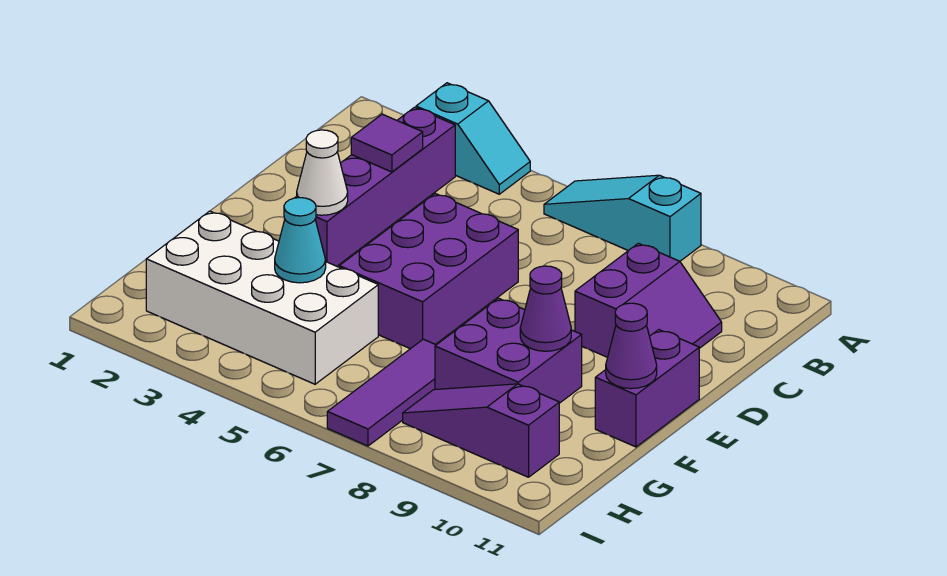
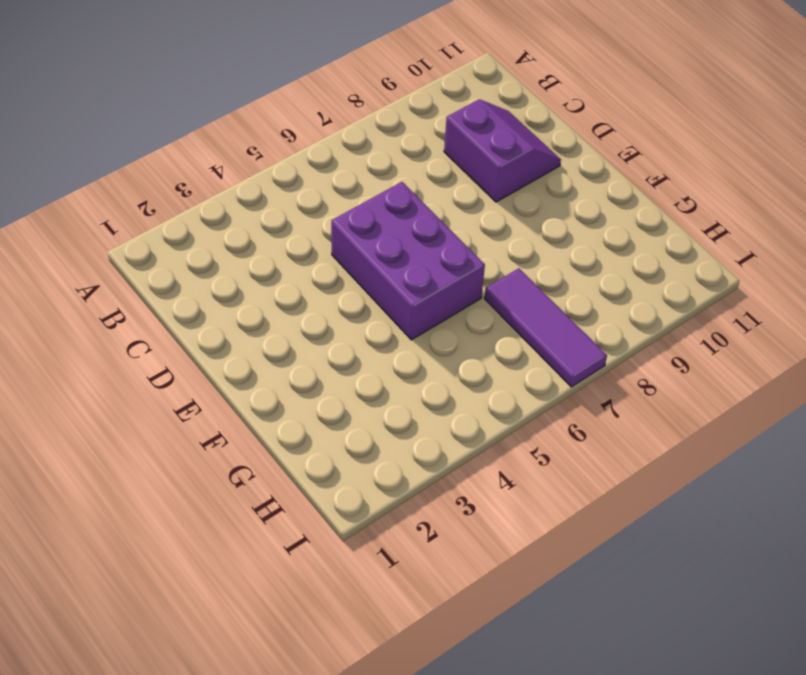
none -> cyan 1x2 slope [416,83,530,194]
none -> cyan 1x3 slope [544,175,701,261]
none -> purple 1x4 brick [295,107,455,266]

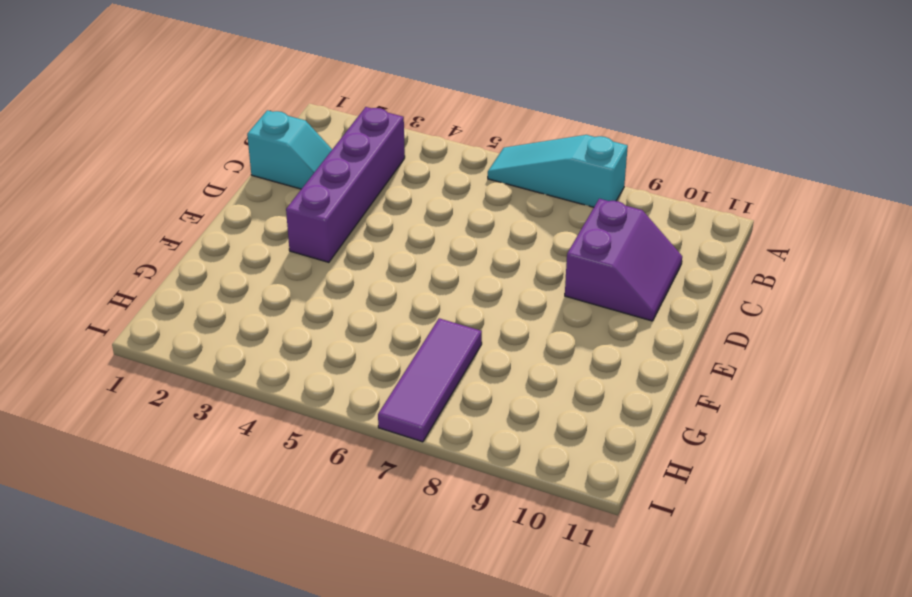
cyan 1x2 slope [247,110,332,189] -> cyan 1x2 slope moved to [416,83,530,194]
none -> purple 2x3 brick [339,194,518,349]
none -> purple 1x2 brick [595,330,699,447]
none -> purple 2x2 brick [435,298,582,403]

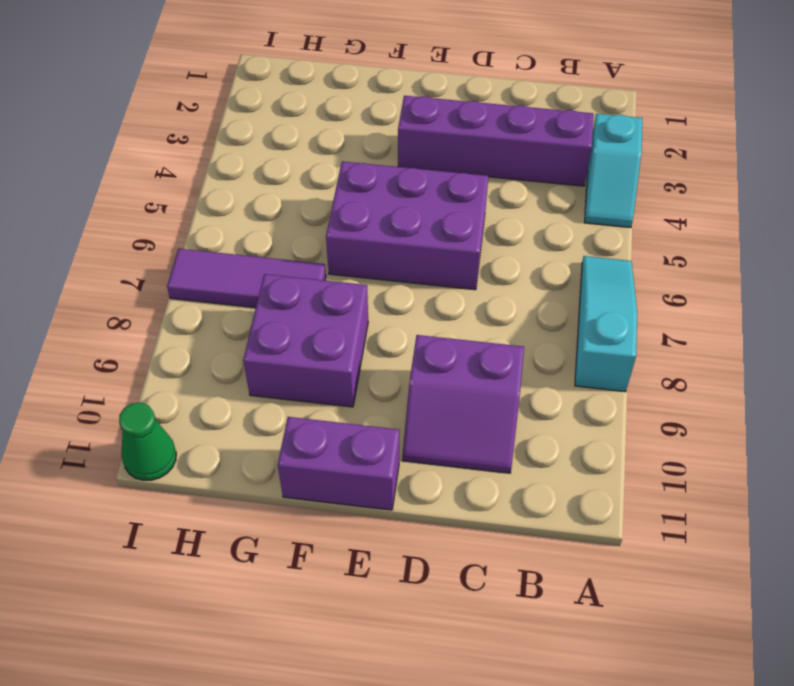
green 1x1 cone [119,403,176,480] -> none
none -> white 2x4 brick [146,211,378,384]
none -> purple 1x3 slope [403,384,559,477]
none -> purple 1x1 tile [351,114,423,172]

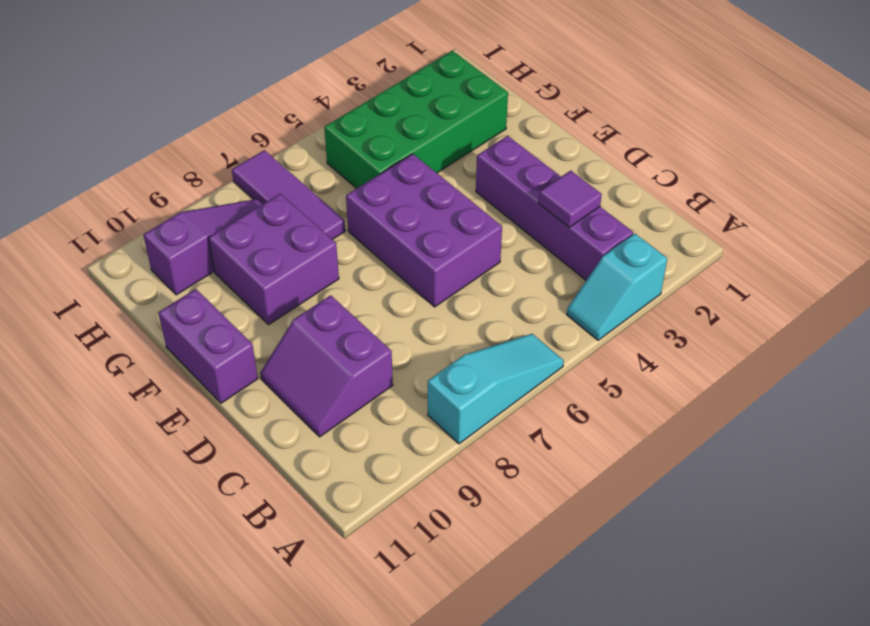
green 2x4 brick [324,51,508,188] -> white 2x4 brick [146,211,378,384]
none -> white 1x1 cone [297,130,348,215]
none -> purple 1x1 cone [520,266,571,351]
none -> purple 1x1 cone [606,303,657,389]

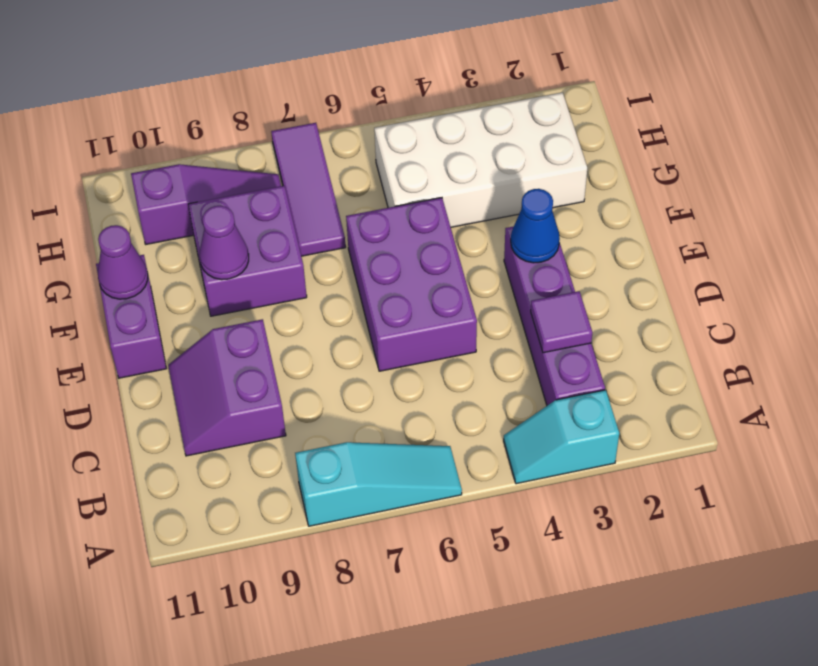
blue 1x1 cone [511,189,560,263] -> white 1x1 cone [297,130,348,215]
none -> cyan 1x1 cone [275,198,326,283]

